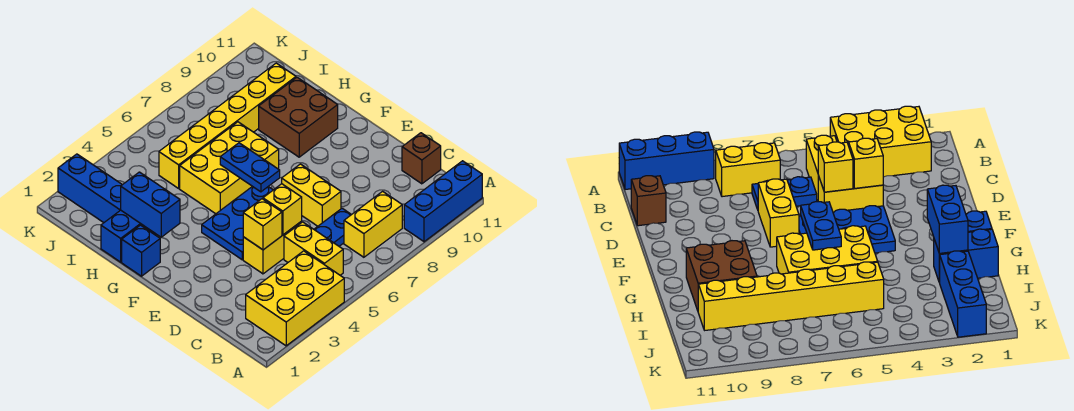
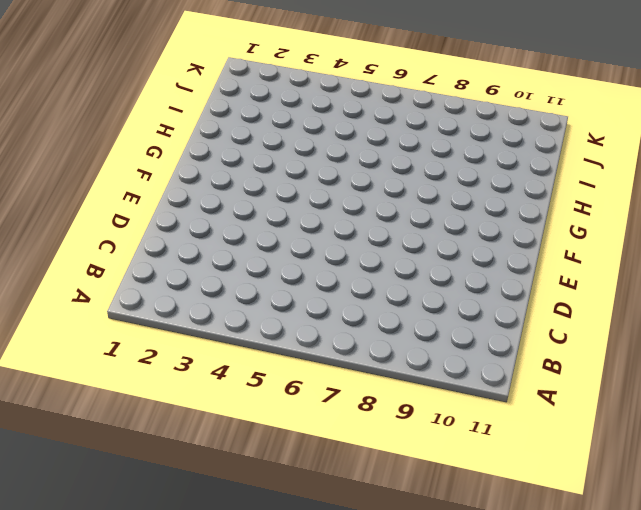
none -> yellow 2x3 brick [246,251,344,346]
none -> blue 1x3 brick [404,161,482,242]
none -> yellow 1x2 brick [284,222,343,275]

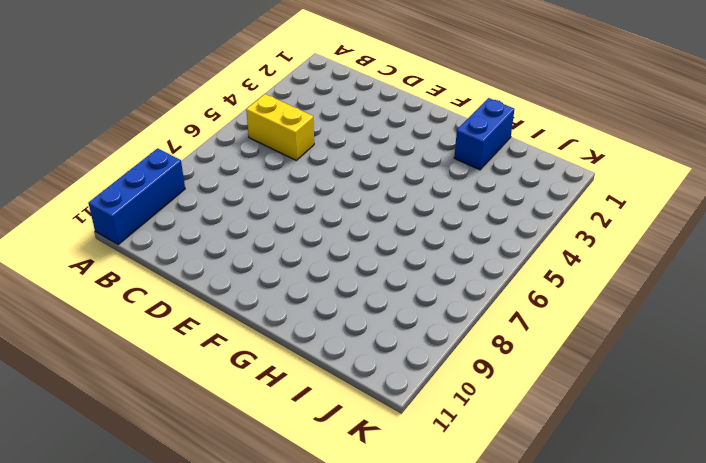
none -> yellow 2x3 brick [246,251,344,346]
none -> yellow 1x2 brick [344,191,402,257]
none -> blue 1x2 plate [314,208,351,246]

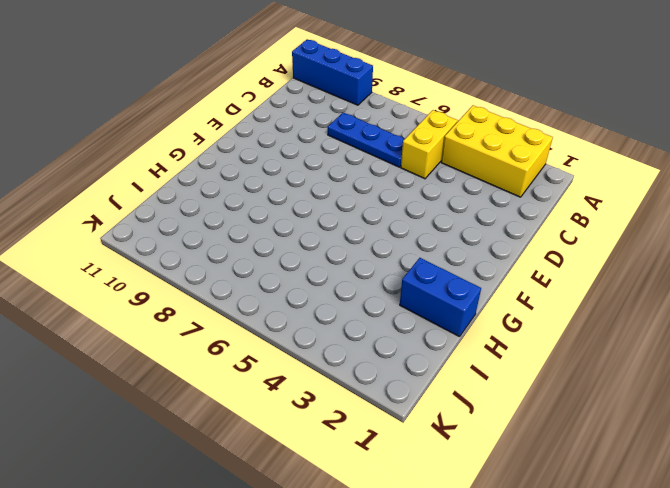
blue 1x3 plate [328,112,404,167] -> blue 1x2 plate [314,208,351,246]
none -> yellow 1x2 brick [344,191,402,257]
none -> brown 1x1 brick [402,133,441,184]
none -> yellow 1x2 brick [243,221,302,274]

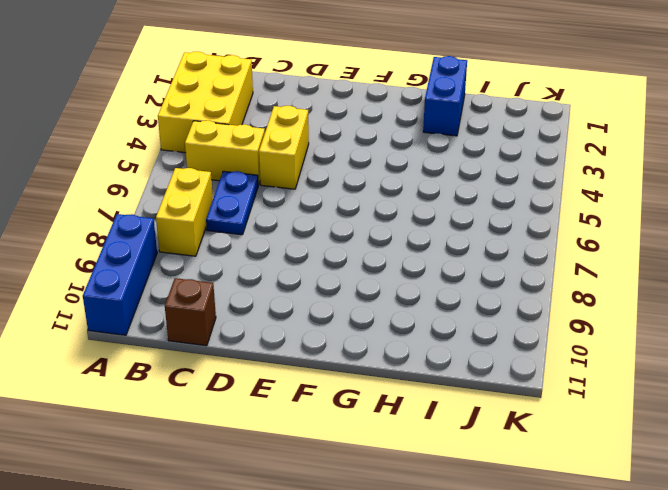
none -> yellow 1x2 brick [282,164,341,226]
none -> blue 2x3 plate [202,186,273,260]
none -> blue 1x1 brick [122,225,160,276]

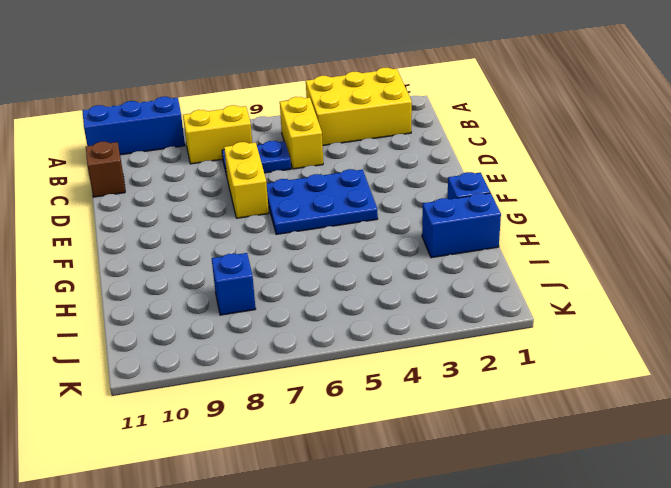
blue 1x1 brick [212,253,256,315] -> yellow 1x6 brick [159,63,296,188]
none -> yellow 1x2 brick [243,221,302,274]
none -> yellow 2x3 brick [180,122,279,214]
none -> brown 2x2 brick [259,77,338,157]

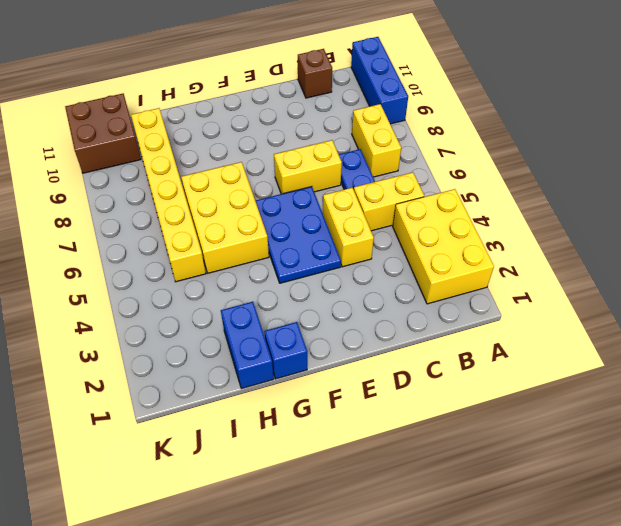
brown 2x2 brick [65,94,141,173] -> brown 2x2 brick moved to [259,77,338,157]
none -> blue 1x3 brick [58,154,122,223]
none -> yellow 1x1 brick [243,199,282,250]
none -> yellow 1x1 brick [263,184,302,235]

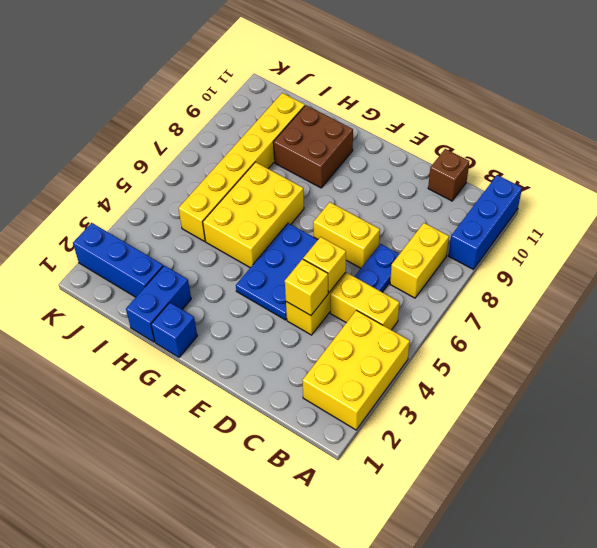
none -> blue 1x2 plate [220,143,280,192]
none -> blue 1x2 brick [121,172,180,237]

